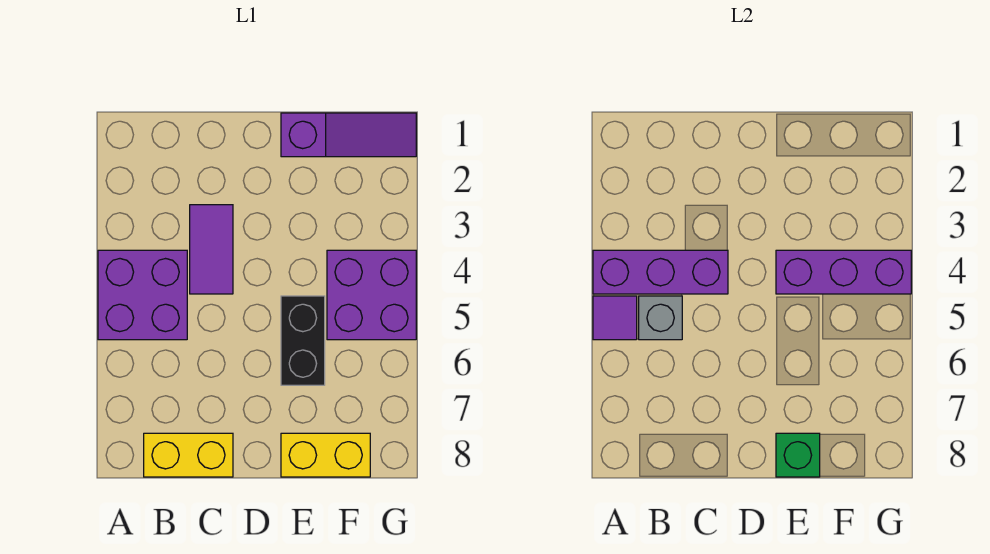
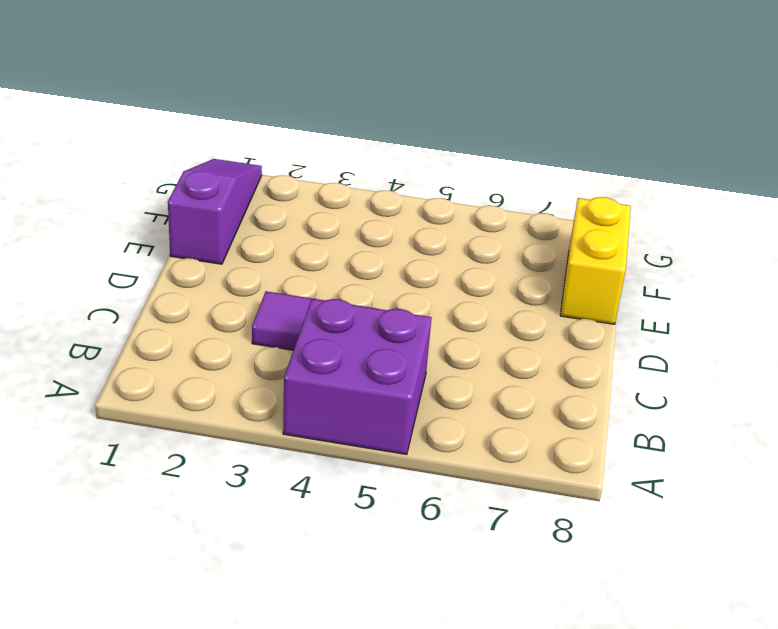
none -> yellow 1x2 brick [144,433,233,477]
none -> black 1x2 brick [281,296,325,385]
none -> purple 2x2 brick [327,250,416,340]

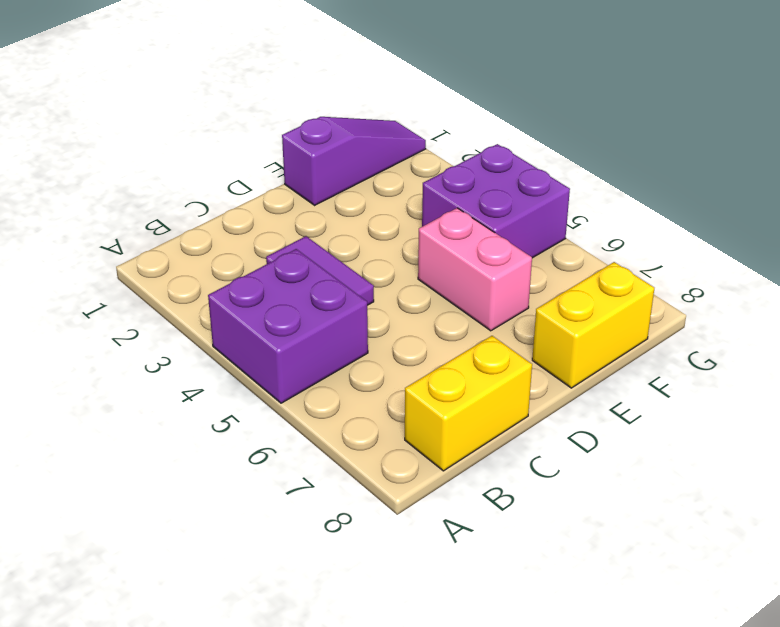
pink 1x2 brick [418,208,532,331] -> black 1x2 brick [281,296,325,385]
none -> purple 1x3 brick [593,250,728,294]
none -> purple 1x1 tile [593,296,637,340]
none -> grey 1x1 brick [639,296,682,340]

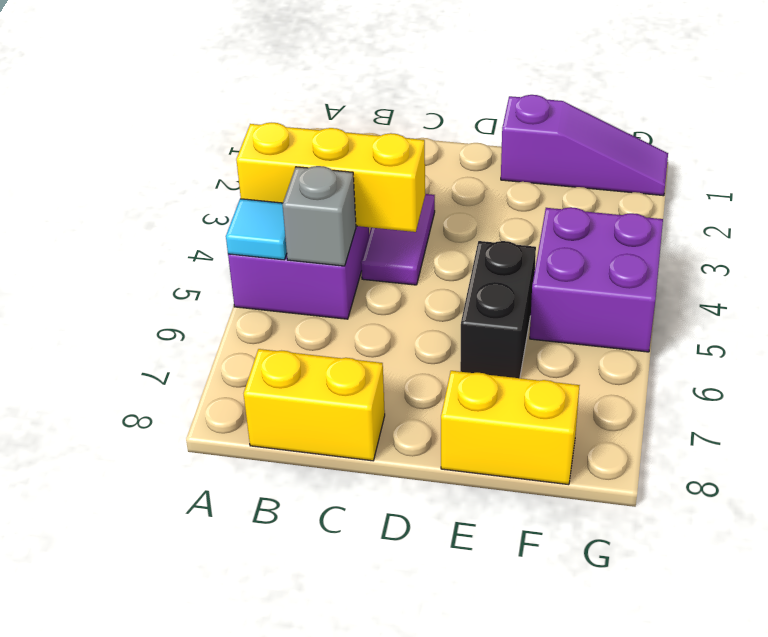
yellow 1x3 brick [236,123,425,232] -> purple 1x3 brick [593,250,728,294]
cyan 1x1 tile [226,199,287,260] -> purple 1x1 tile [593,296,637,340]
none -> purple 1x3 brick [776,250,911,294]
none -> green 1x1 brick [776,433,820,477]

